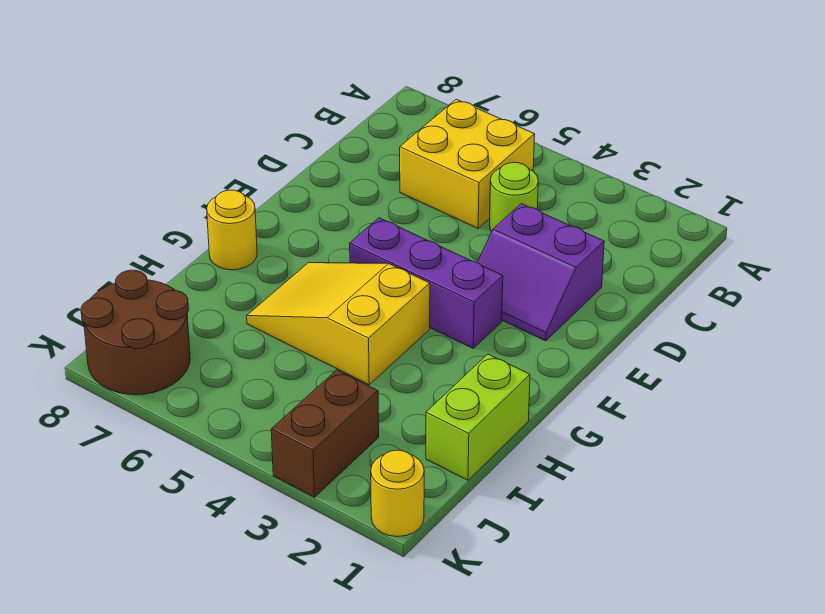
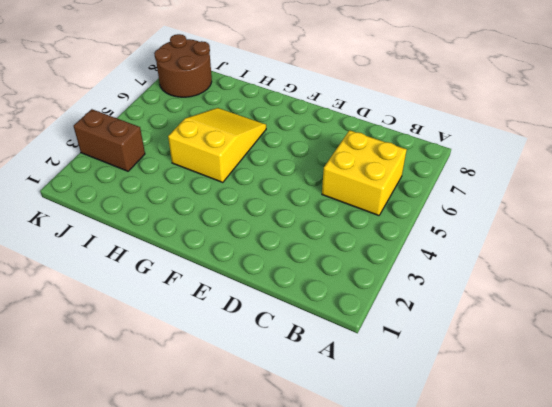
none -> lime 1x1 round brick [489,162,538,232]
none -> purple 2x2 slope [478,204,604,341]

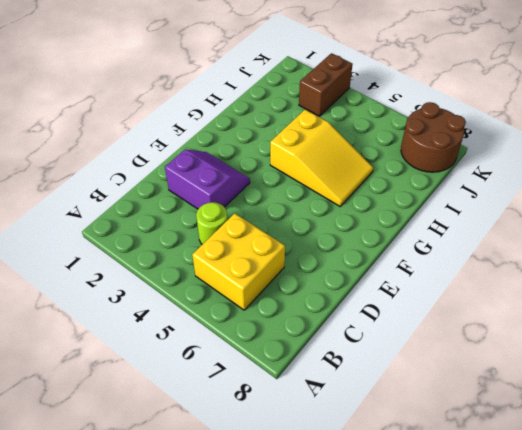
none -> purple 1x3 brick [350,218,503,348]
none -> yellow 1x1 round brick [207,190,257,270]

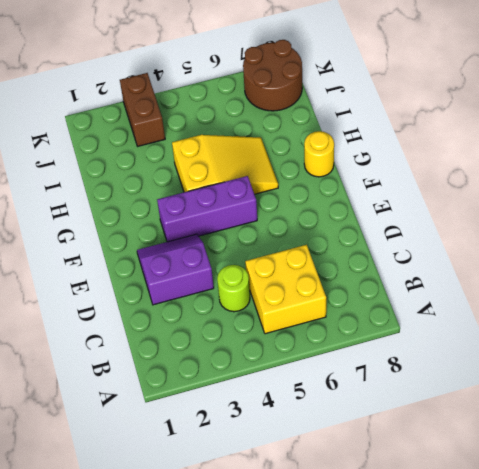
none -> lime 1x2 brick [426,354,530,480]
none -> yellow 1x1 round brick [371,450,424,537]

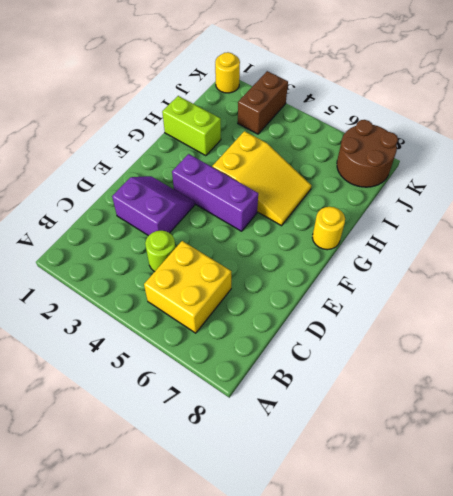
lime 1x2 brick [162,96,221,156] -> lime 1x2 brick turned to [426,354,530,480]

